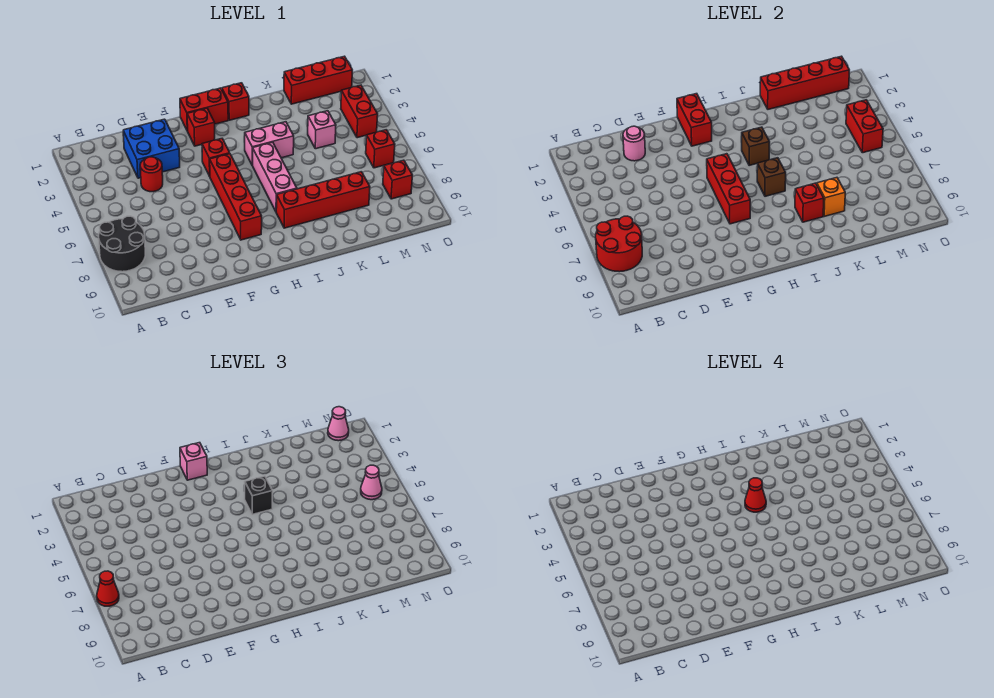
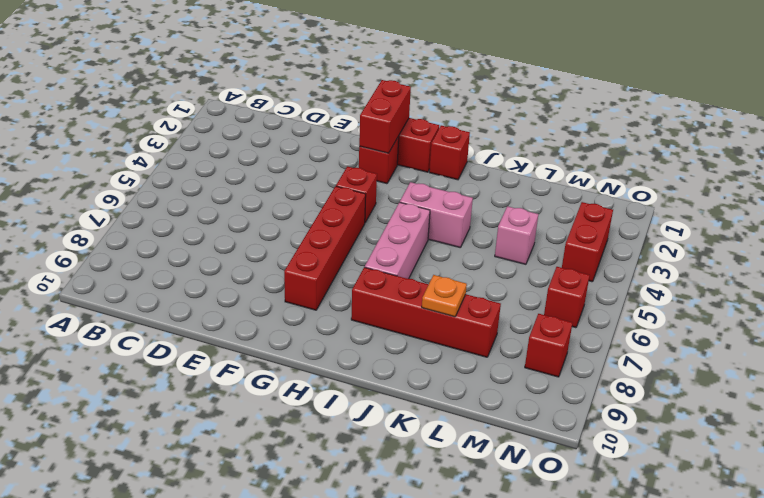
orange 1x1 plate [422,275,467,317] -> orange 1x1 brick [817,178,845,216]
none -> black 2x2 round brick [99,216,145,272]
none -> blue 2x2 brick [123,119,180,178]
none -> red 1x1 round brick [140,157,163,192]
none -> red 1x3 brick [284,56,352,104]

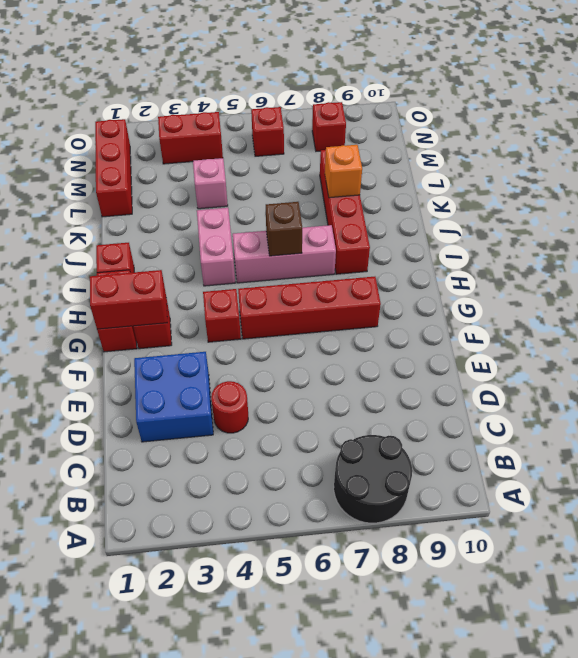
none -> red 2x2 round brick [596,216,642,272]
none -> pink 1x1 round brick [623,126,645,161]
none -> red 1x3 brick [707,154,750,224]
none -> brown 1x1 brick [742,127,770,165]

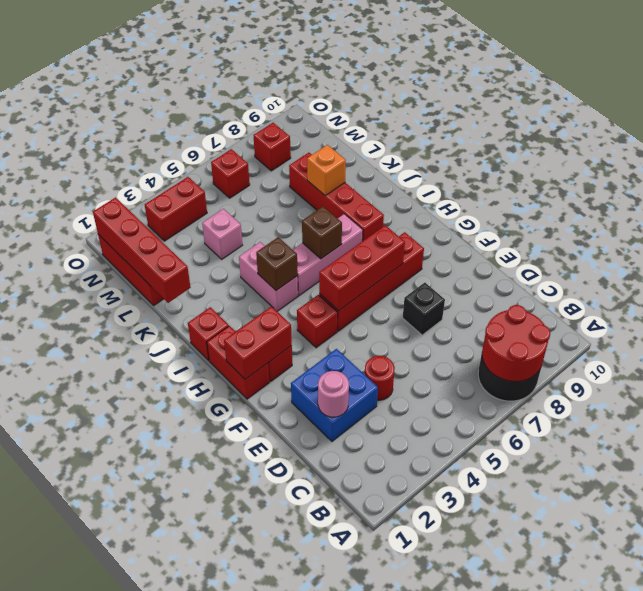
black 1x1 brick [403,283,445,335] -> black 1x1 brick moved to [245,476,273,514]
none -> red 1x1 brick [795,183,824,222]
none -> red 1x2 brick [846,100,883,153]
none -> red 1x1 cone [97,571,119,606]
none -> pink 1x1 brick [180,443,207,480]

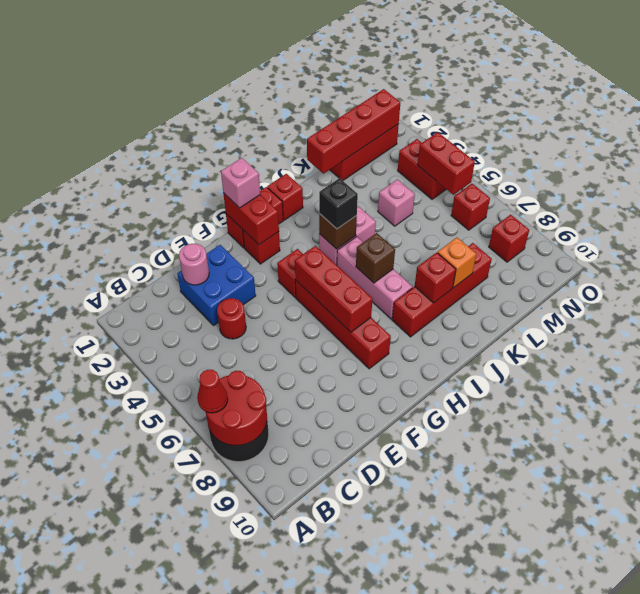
none -> pink 1x1 cone [328,407,349,441]
none -> pink 1x1 cone [361,465,382,500]
none -> red 1x1 cone [745,478,766,512]

